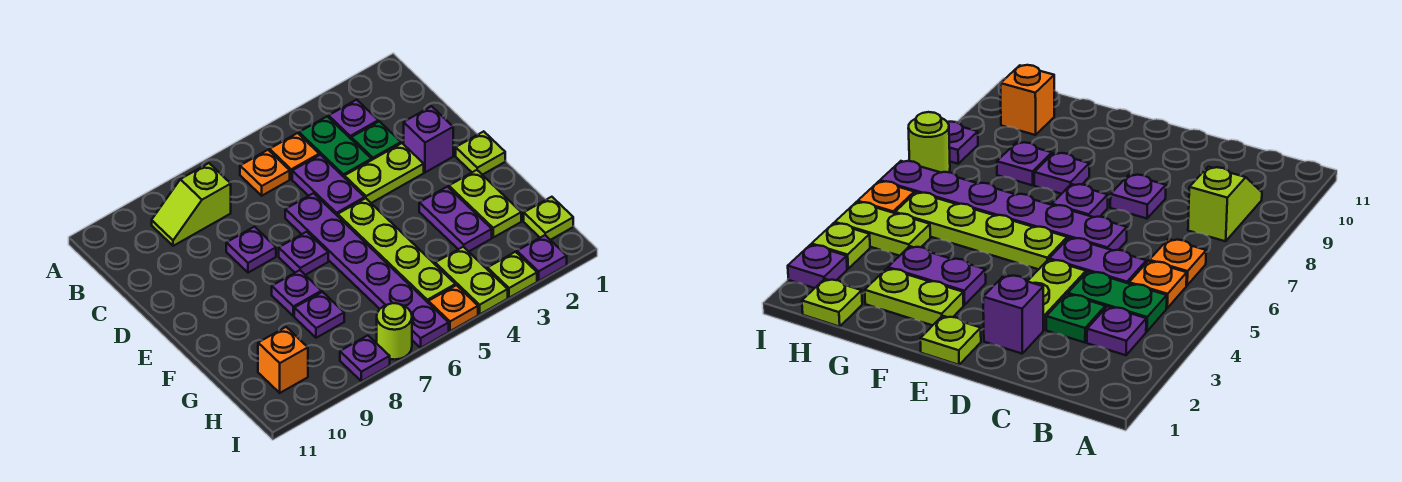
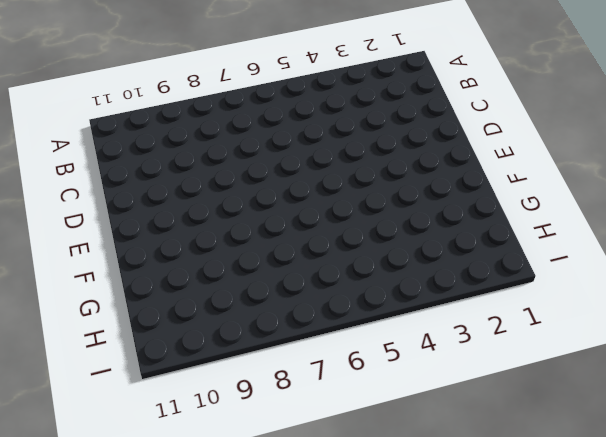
none -> purple 1x1 plate [329,100,378,139]
none -> green 1x2 plate [299,117,371,177]
none -> orange 1x1 plate [270,133,319,179]

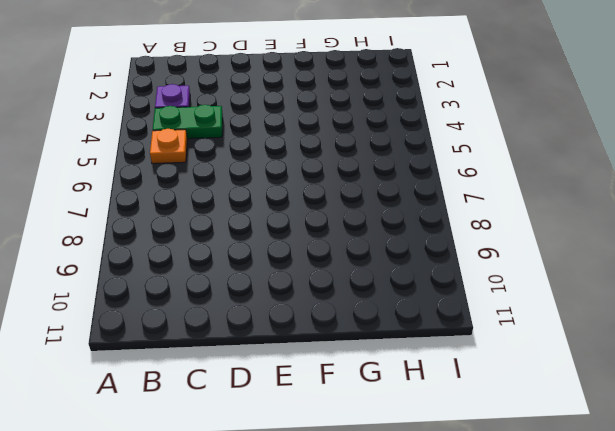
none -> orange 1x1 plate [240,150,290,196]
none -> lime 1x2 slope [152,163,231,246]
none -> green 1x1 plate [351,121,401,160]

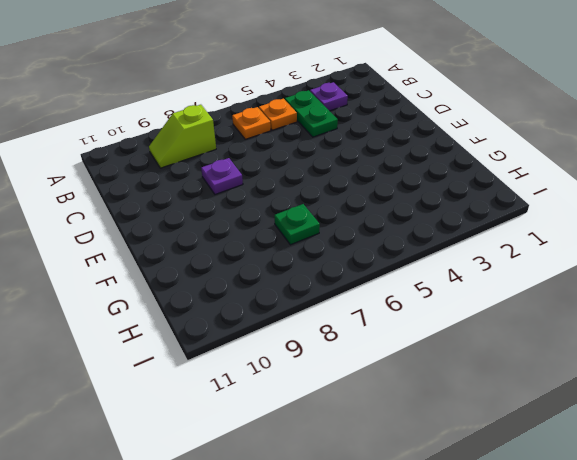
green 1x1 plate [274,204,320,245] -> green 1x1 plate moved to [351,121,401,160]
none -> purple 1x2 plate [292,155,365,216]
none -> purple 1x1 brick [404,106,453,172]
none -> lime 1x2 plate [344,143,424,203]

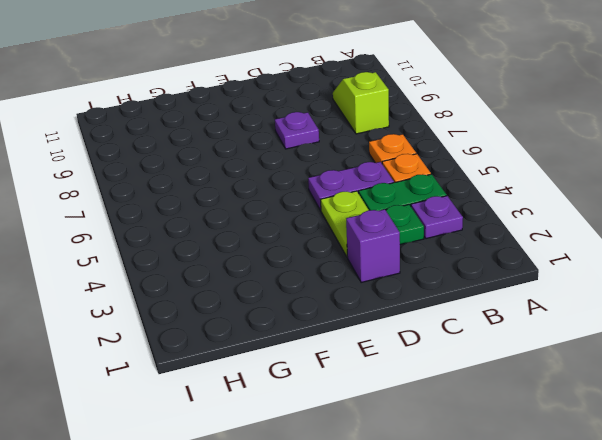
none -> purple 1x6 plate [285,193,449,348]
none -> lime 1x1 plate [456,131,505,175]
none -> lime 1x4 plate [338,198,455,302]

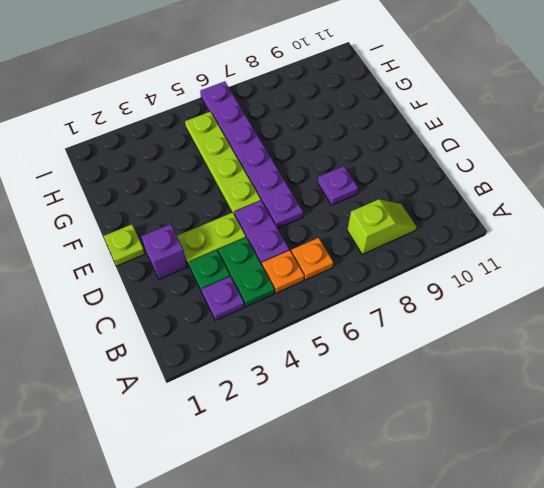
none -> purple 1x1 plate [279,232,328,275]
none -> lime 1x2 plate [449,170,521,237]
none -> purple 1x2 plate [419,187,492,252]

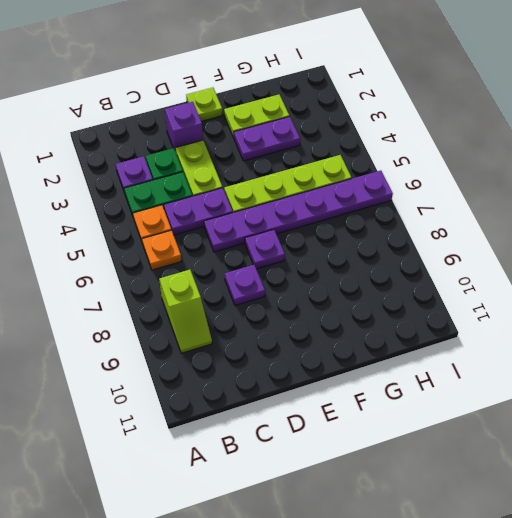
none -> purple 1x1 plate [272,270,322,316]
none -> purple 1x1 plate [294,292,344,338]
none -> lime 1x1 plate [524,197,573,240]

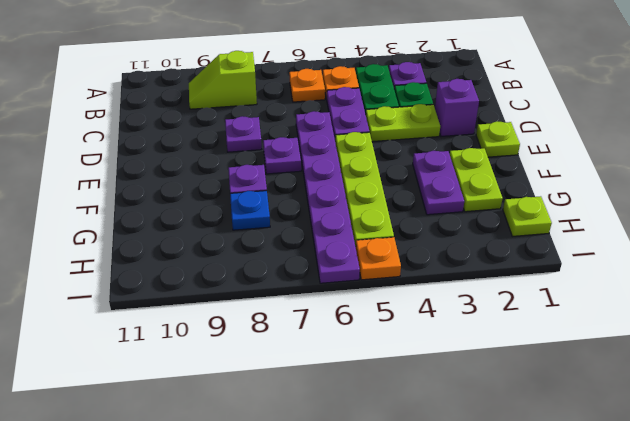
blue 1x1 plate [230,191,270,230] -> purple 1x1 plate [294,292,344,338]
none -> lime 1x2 plate [435,247,508,314]
none -> orange 1x1 brick [258,327,308,393]
none -> purple 1x1 plate [517,235,567,281]

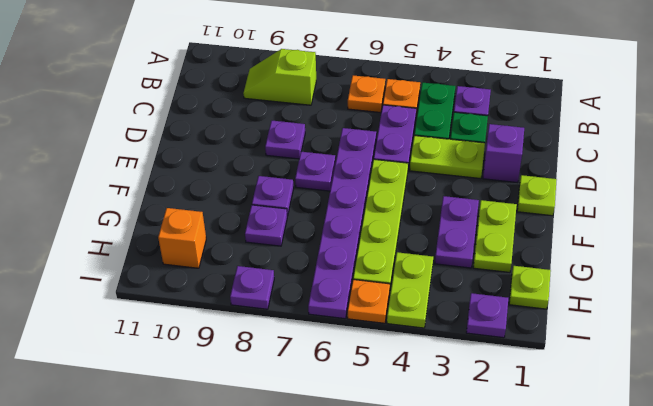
none -> lime 1x1 plate [487,252,537,298]
none -> lime 1x1 round brick [377,303,412,360]

